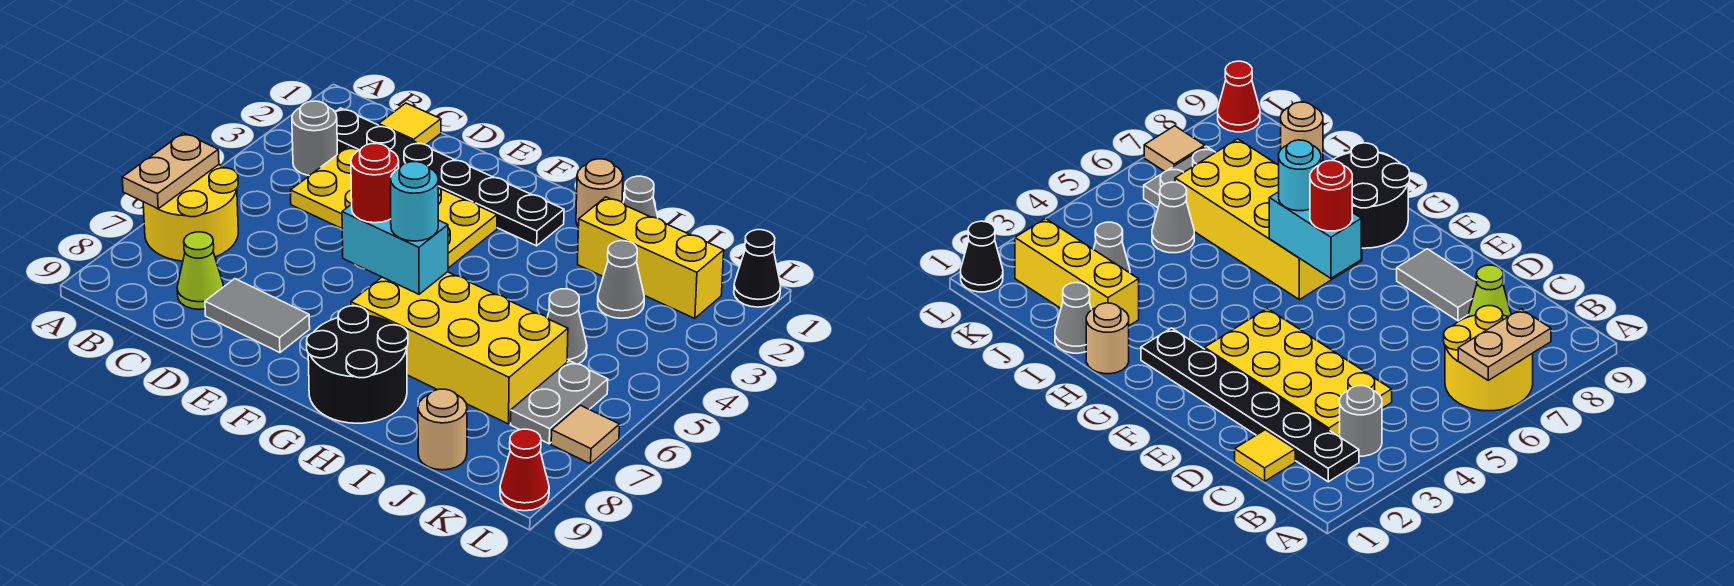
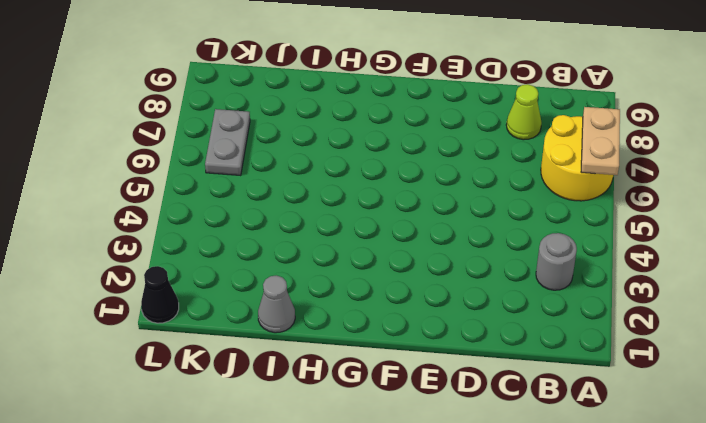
none -> black 1x6 plate [335,108,564,246]
none -> yellow 1x1 tile [379,103,441,145]
none -> yellow 2x4 plate [291,147,497,268]

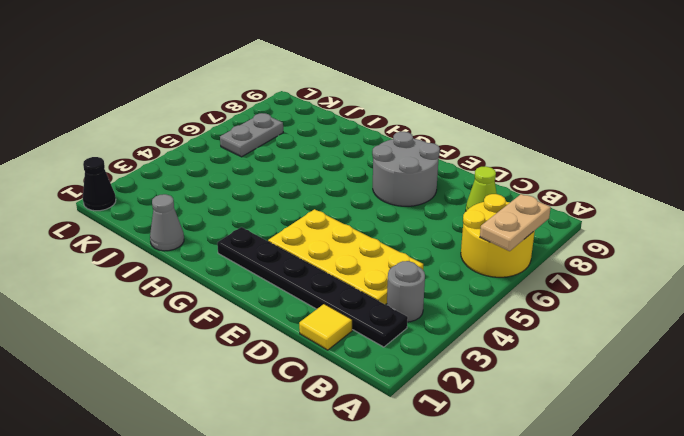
grey 2x2 round brick [372,132,440,206] -> grey 1x2 tile [205,279,310,353]
none -> yellow 2x4 brick [351,272,568,424]
none -> black 2x2 round brick [307,306,408,423]
none -> tan 1x1 round brick [576,159,623,226]

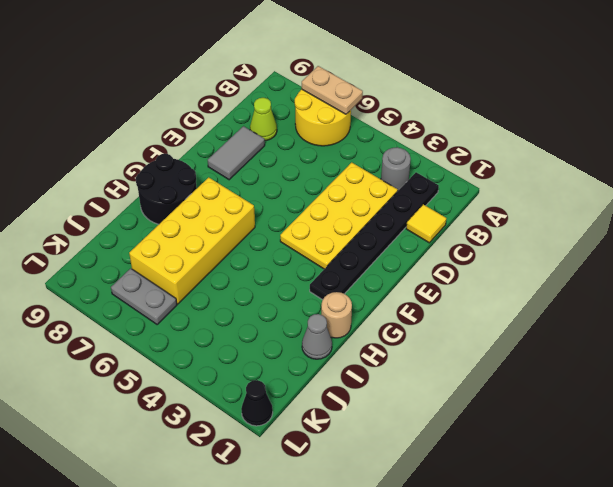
none -> yellow 1x3 brick [578,197,724,318]
none -> grey 1x1 cone [598,241,644,318]
none -> grey 1x1 cone [547,289,587,364]

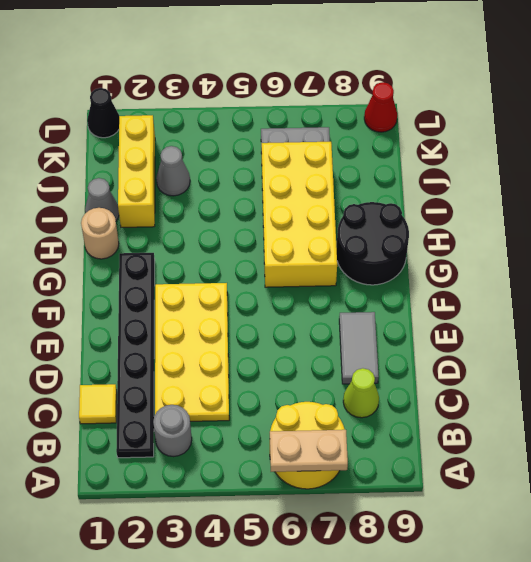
none -> grey 1x1 cone [547,289,587,364]
none -> tan 1x1 round brick [418,389,467,470]
none -> tan 1x1 tile [551,405,619,464]

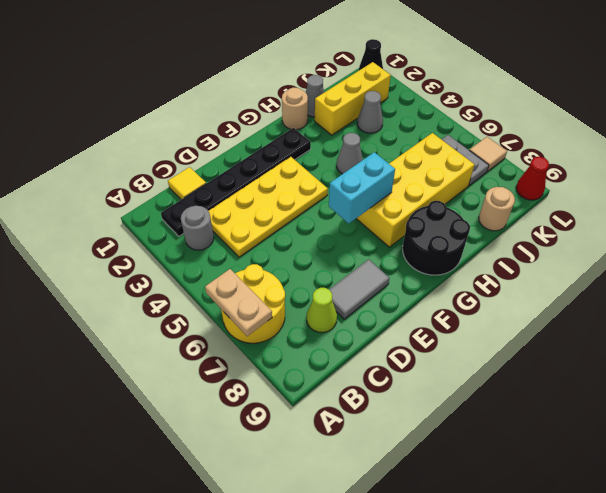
grey 1x1 cone [337,133,363,174] -> grey 1x1 cone moved to [547,289,587,364]
none -> red 1x1 round brick [351,143,399,223]
none -> cyan 1x1 round brick [391,162,438,241]

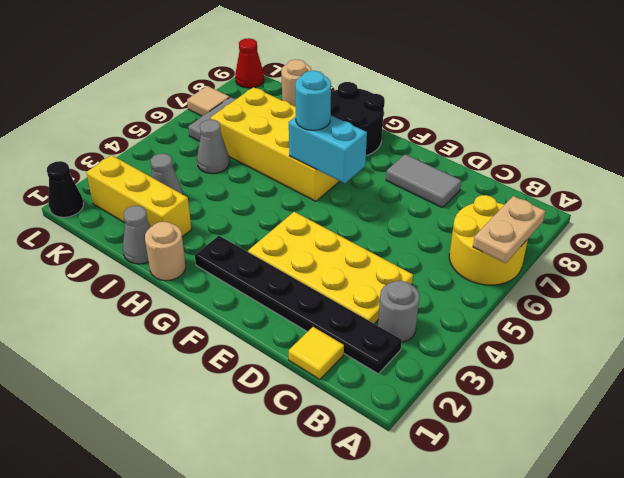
none -> lime 1x1 cone [177,232,223,309]
none -> red 1x1 round brick [351,143,399,223]

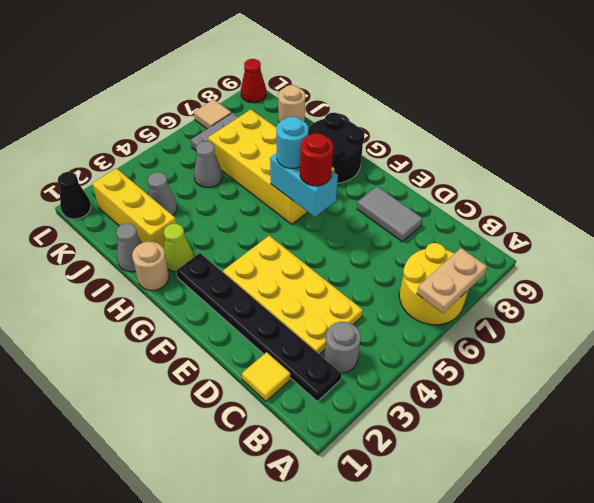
lime 1x1 cone [164,224,194,272] -> lime 1x1 cone moved to [177,232,223,309]

